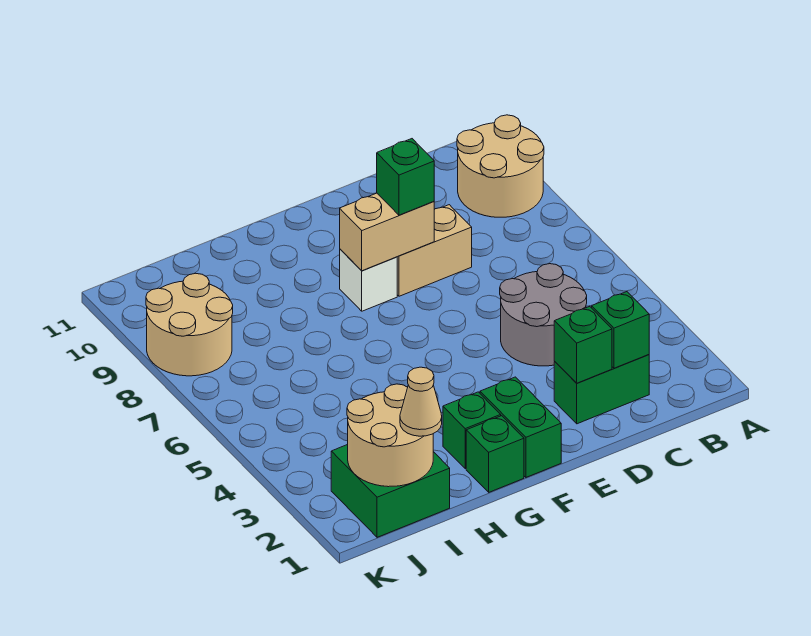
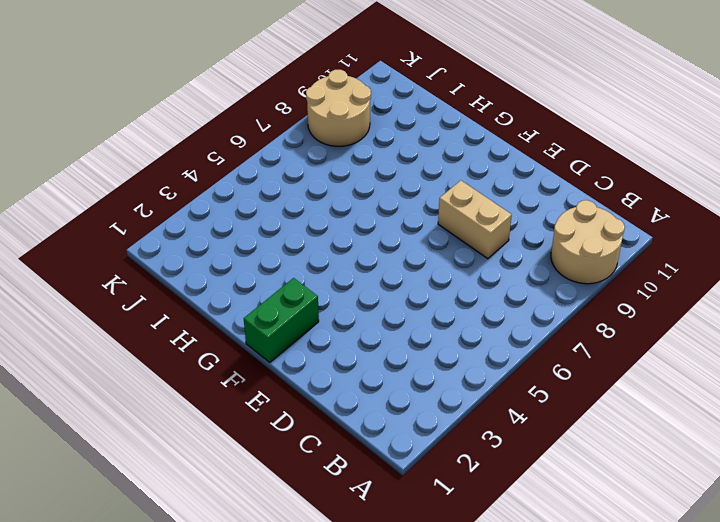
none -> green 1x2 brick [554,355,649,424]
none -> grey 2x2 round brick [500,264,587,366]
none -> white 1x1 brick [340,249,397,311]

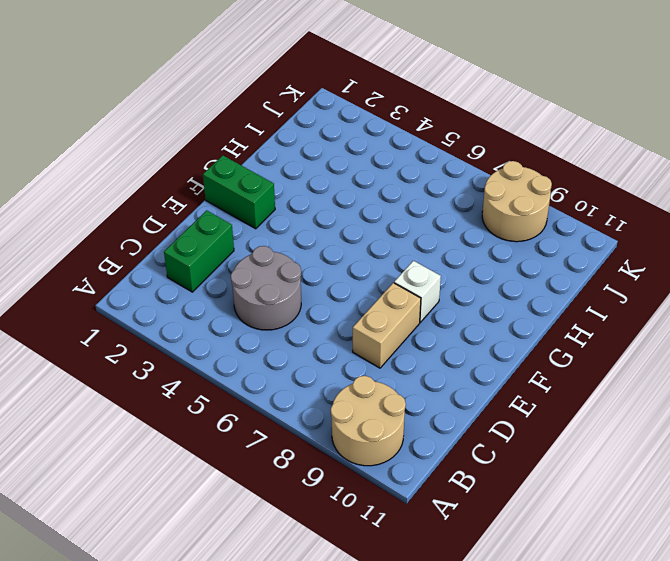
none -> green 1x1 brick [466,416,524,492]
none -> green 1x1 brick [443,392,501,469]
none -> green 2x2 brick [331,445,450,537]

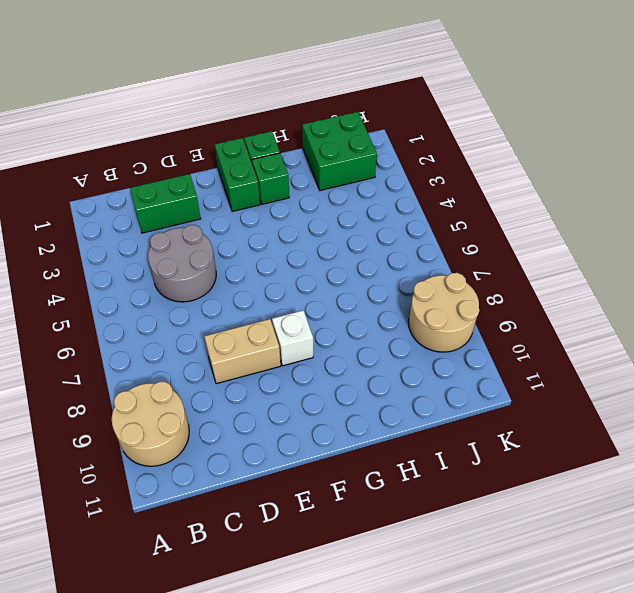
none -> green 1x1 brick [592,292,649,368]
none -> green 1x1 brick [554,307,612,383]
none -> tan 1x2 brick [340,193,434,271]

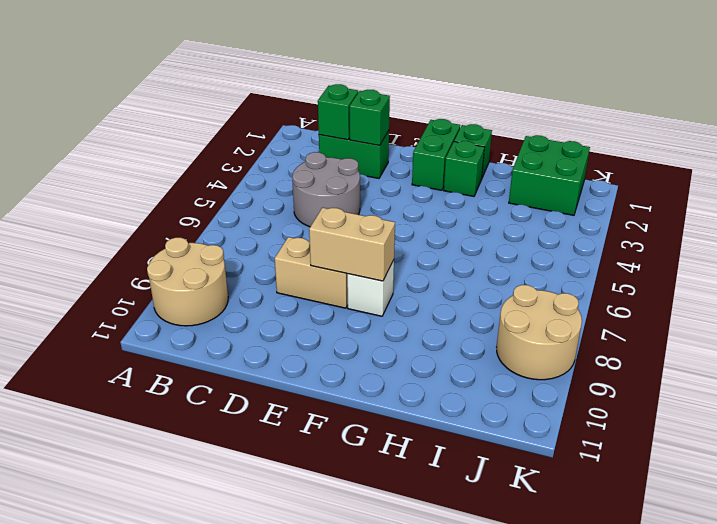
none -> tan 2x2 round brick [347,384,433,487]
none -> green 1x1 brick [377,139,434,215]
none -> tan 1x1 cone [400,367,442,436]

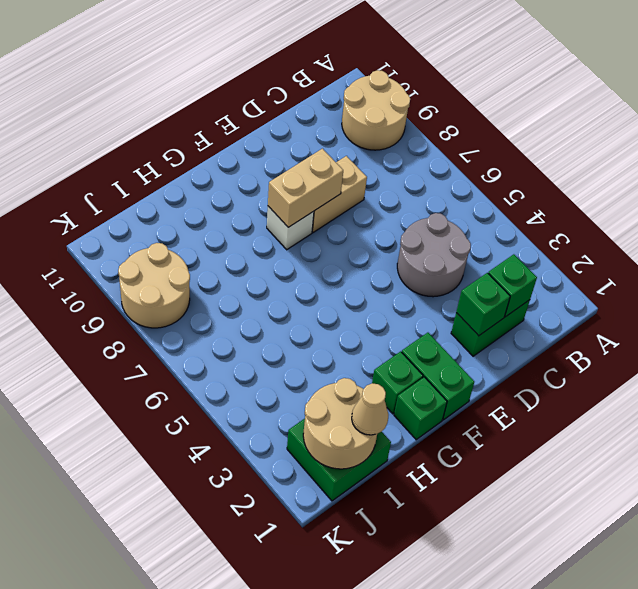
none -> green 1x1 brick [377,139,434,215]

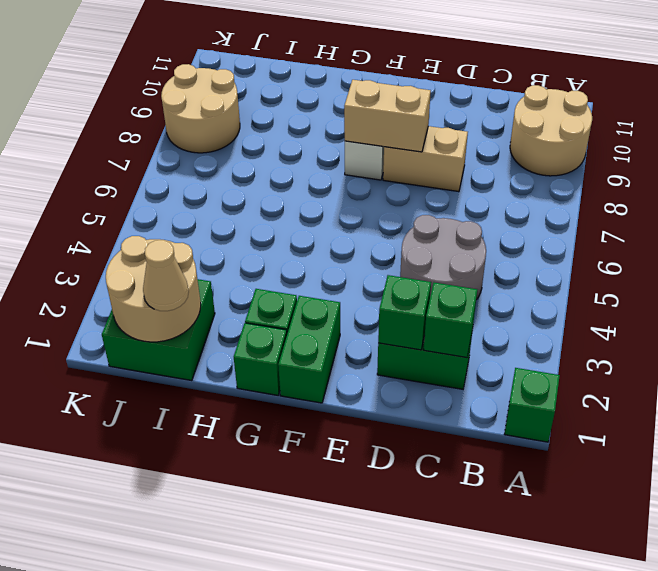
green 1x1 brick [505,368,560,442] -> green 1x1 brick moved to [377,139,434,215]

